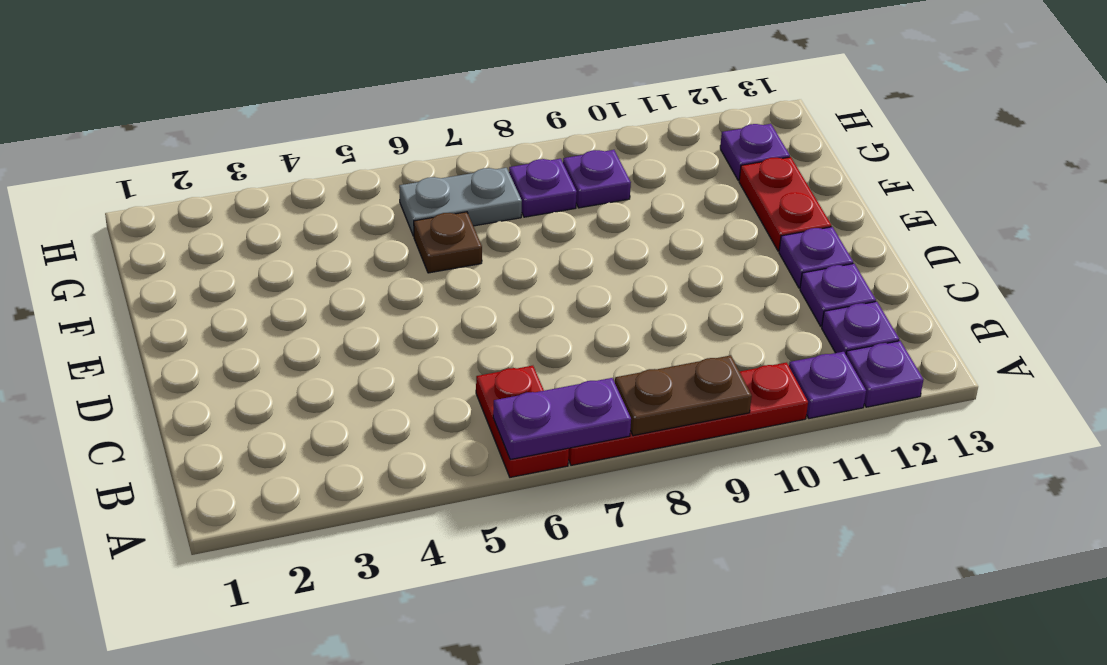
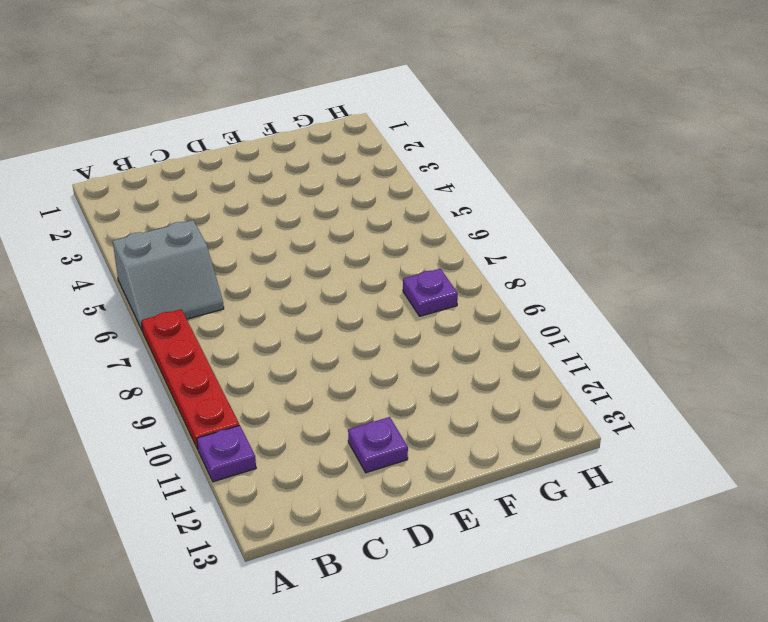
grey 2x2 slope [113,220,224,331] -> red 1x2 plate [476,366,569,477]
none -> purple 1x1 plate [846,341,923,407]
none -> purple 1x1 plate [822,302,899,354]
none -> purple 1x1 plate [800,264,876,326]

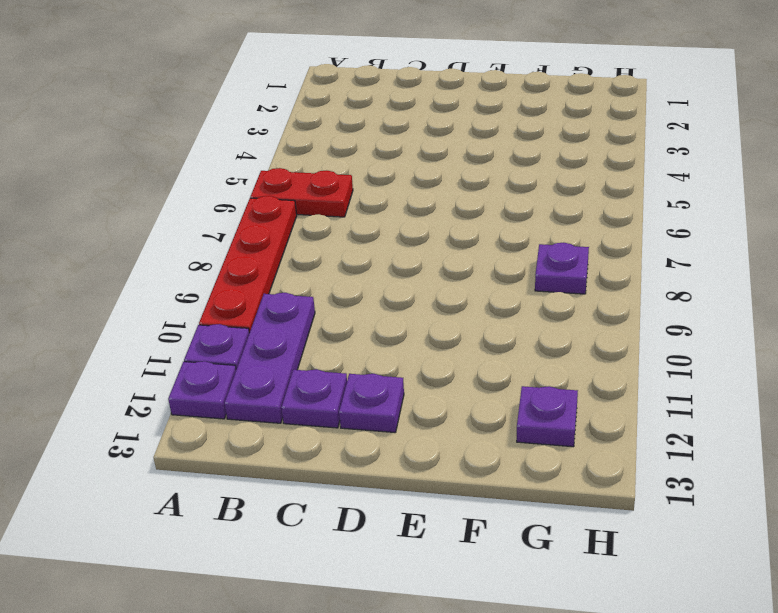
purple 1x3 plate [224,293,315,423] -> purple 1x1 plate [822,302,899,354]
none -> red 1x2 plate [739,157,831,251]
none -> brown 1x1 plate [414,212,482,273]
none -> grey 1x2 plate [399,168,522,236]

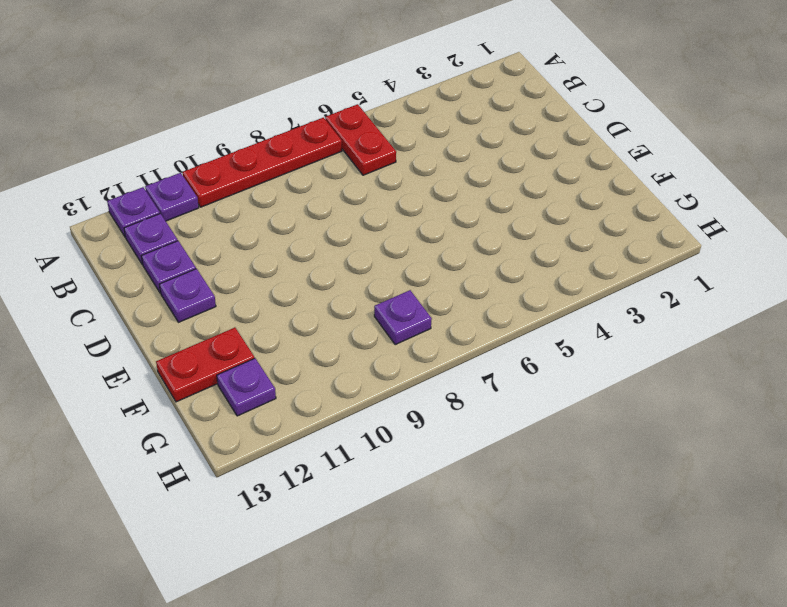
red 1x2 plate [156,328,254,402] -> red 1x2 plate turned to [739,157,831,251]
none -> brown 1x1 plate [414,212,482,273]
none -> grey 1x2 plate [399,168,522,236]
none -> purple 1x1 plate [563,150,631,208]

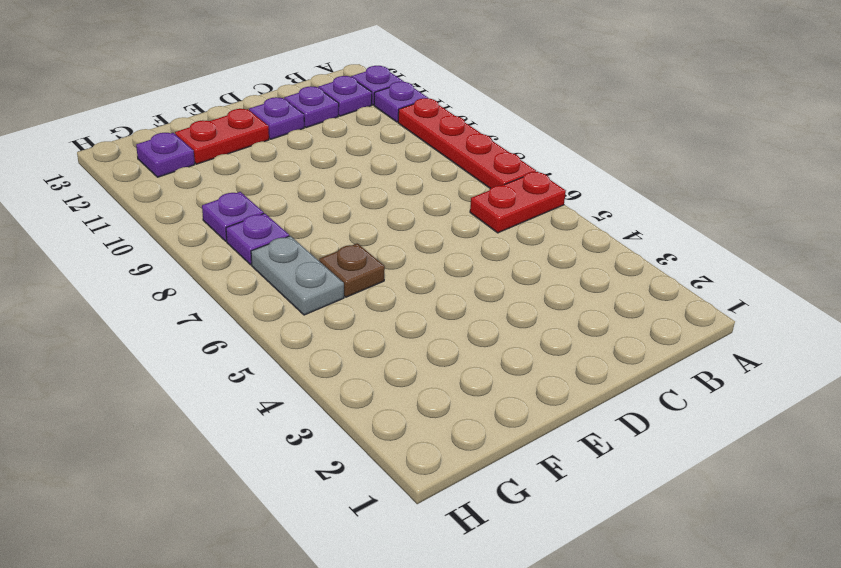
none -> purple 1x2 plate [493,378,631,460]
none -> brown 1x2 plate [615,355,752,436]

